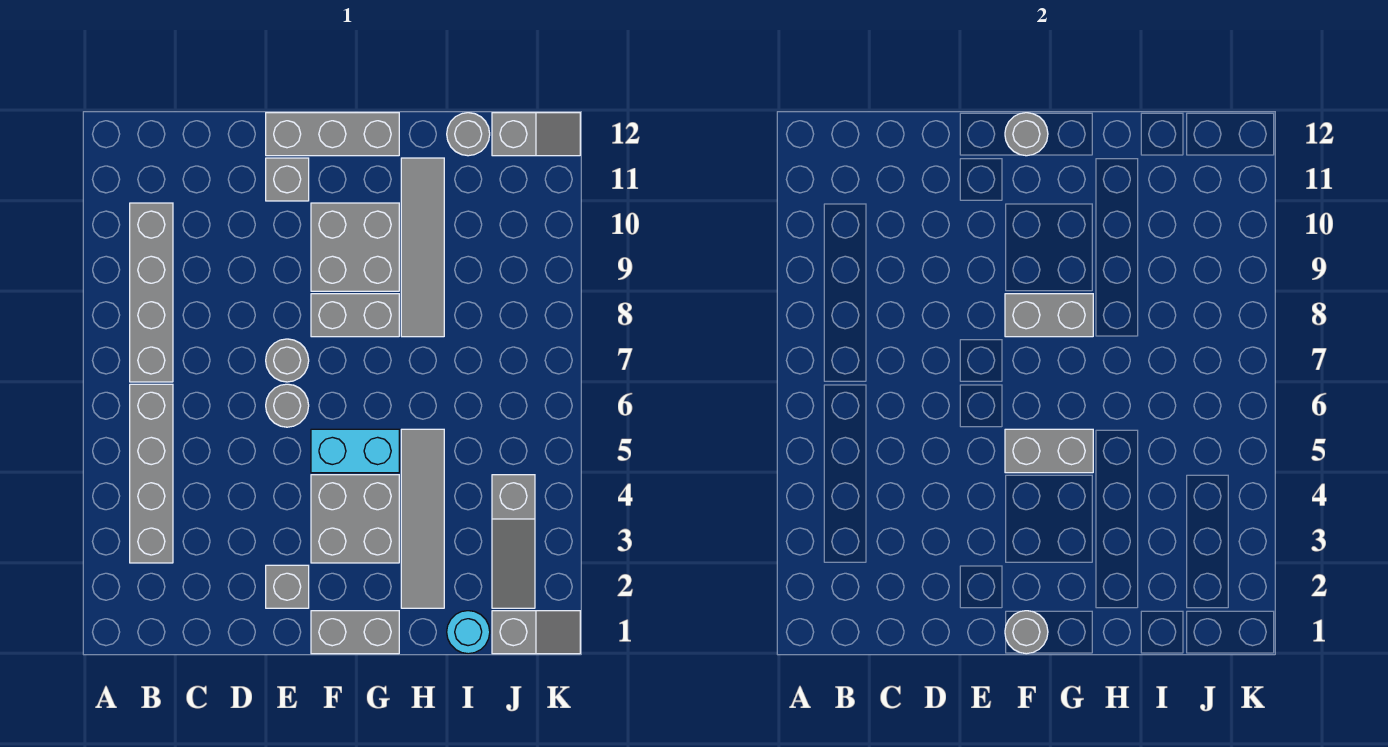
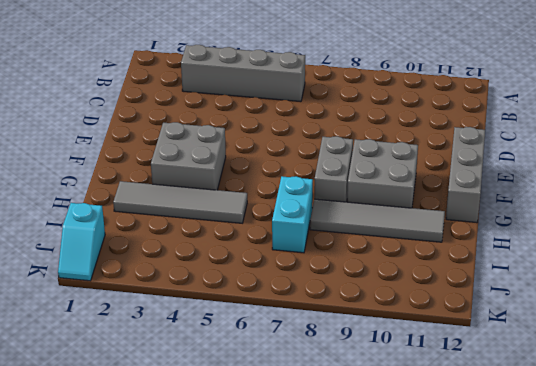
cyan 1x2 brick [272,176,313,253] -> cyan 1x2 brick moved to [311,429,399,473]
cyan 1x2 slope [58,203,105,281] -> grey 1x2 slope [492,611,580,654]
none -> grey 1x4 brick [130,203,173,382]
none -> grey 1x1 brick [266,565,309,608]
none -> grey 1x1 round brick [266,384,309,427]

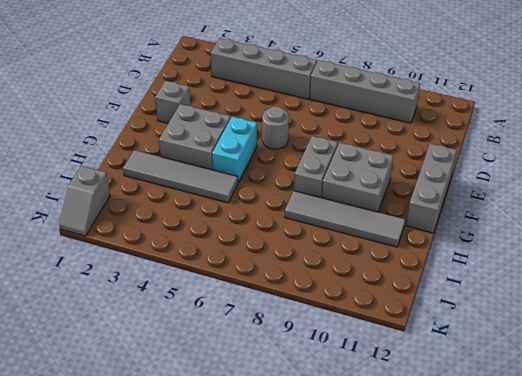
none -> grey 1x1 round brick [266,339,309,382]
none -> grey 1x1 brick [266,158,309,201]
none -> grey 1x2 brick [311,611,399,654]

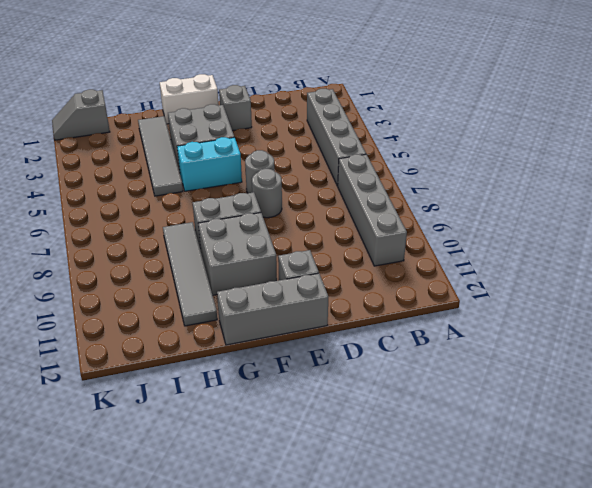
white 1x2 brick [160,74,219,124] -> grey 1x2 brick [311,611,399,654]
none -> cyan 1x1 round brick [447,611,490,654]
none -> grey 1x1 round brick [447,113,490,156]
none -> grey 1x3 slope [492,475,535,608]

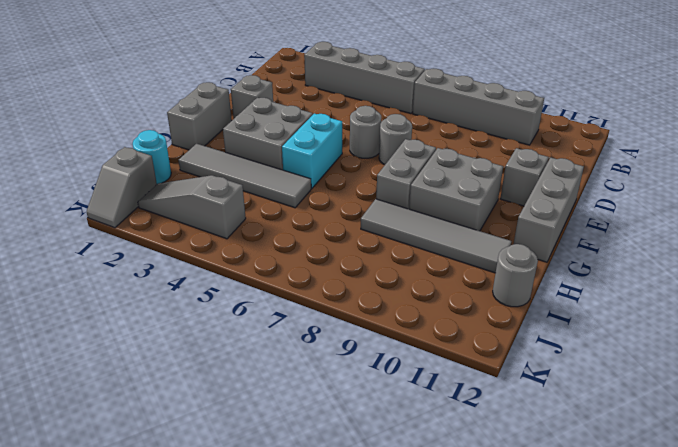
none -> grey 1x2 slope [492,113,580,156]
none -> grey 1x1 round brick [1005,611,1048,654]
none -> grey 1x2 brick [1005,429,1093,473]

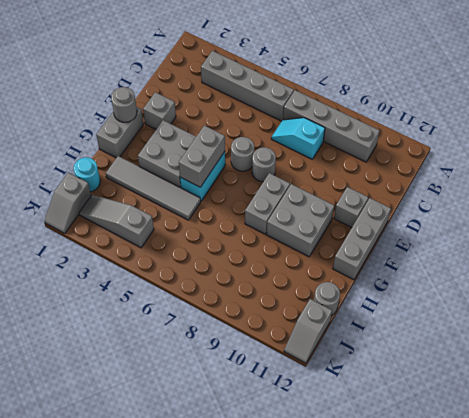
cyan 1x2 slope [271,118,325,159] -> none
none -> grey 1x4 tile [401,158,444,337]
none -> grey 1x2 brick [1005,294,1093,337]
none -> grey 1x1 round brick [1005,113,1048,156]

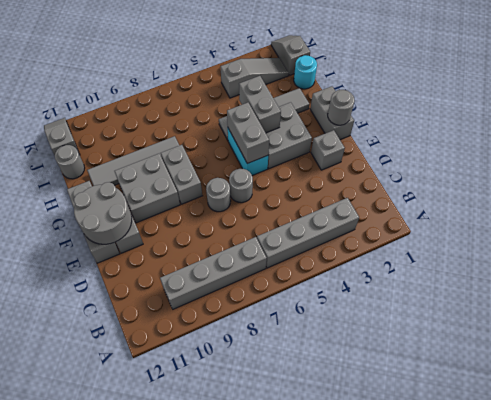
grey 2x2 round brick [74,182,132,244] -> grey 1x1 round brick [1005,113,1048,156]
grey 1x2 brick [239,76,281,133] -> grey 1x2 brick moved to [1005,294,1093,337]

